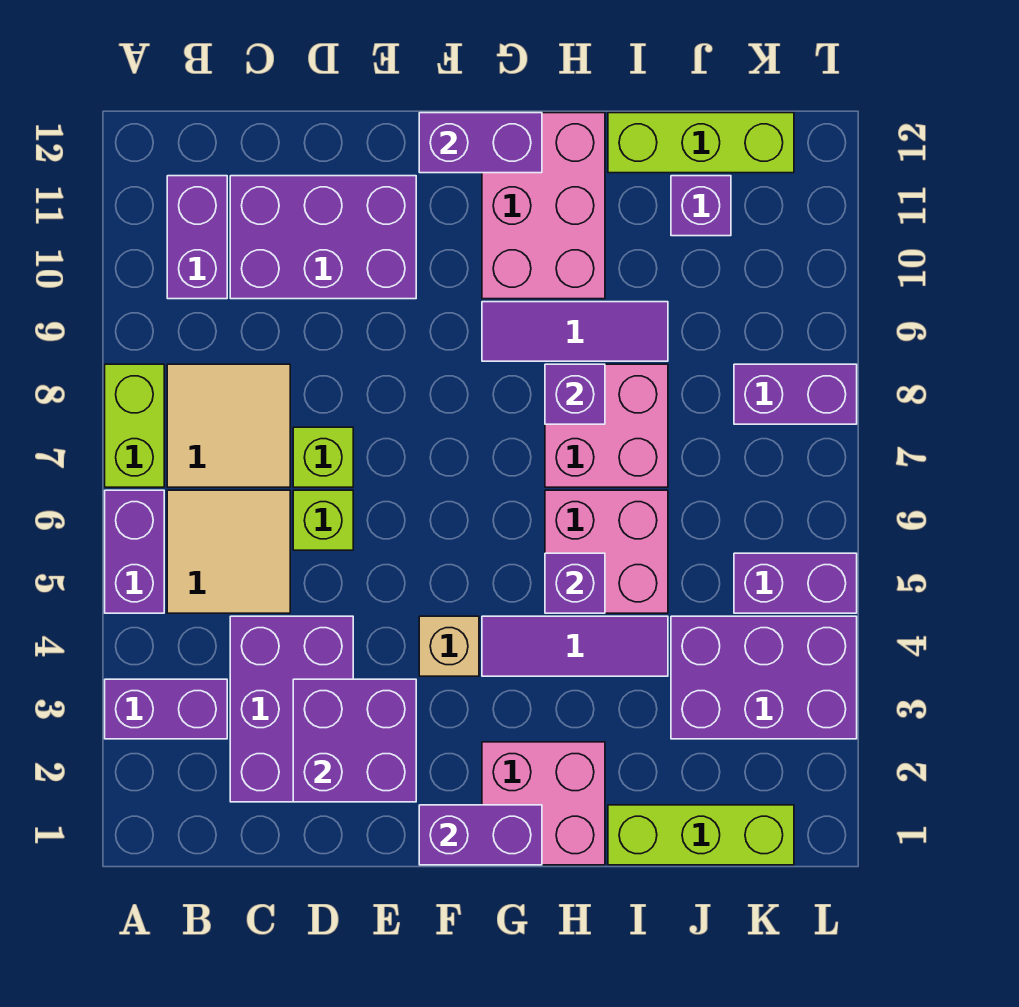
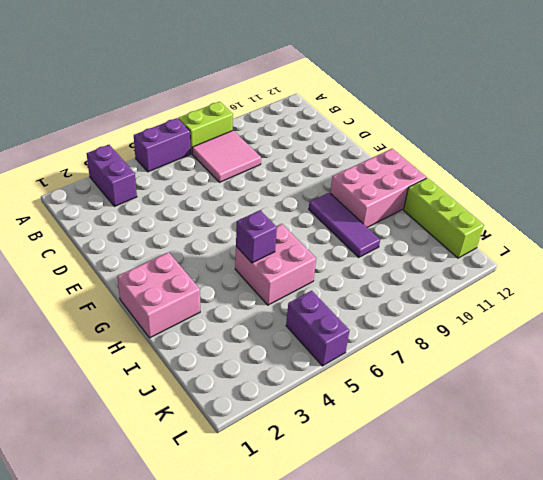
pink 2x2 tile [192,131,261,182] -> tan 2x2 tile [167,364,290,487]
none -> tan 2x2 tile [167,490,290,613]
none -> purple 1x2 brick [167,176,227,299]
none -> purple 2x3 brick [230,616,353,802]

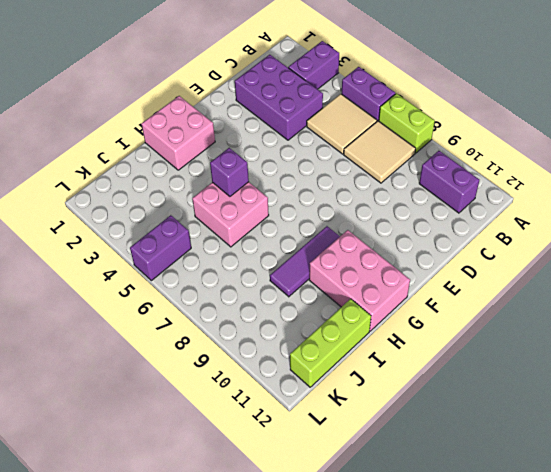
none -> purple 2x3 brick [230,176,416,299]
none -> lime 1x1 brick [293,490,353,550]
none -> lime 1x1 brick [293,427,353,487]

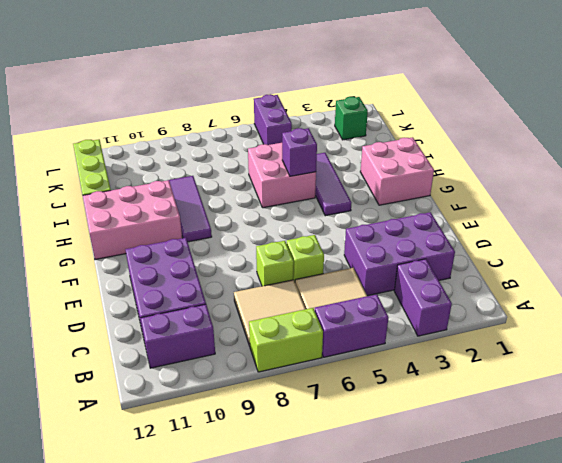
green 1x1 brick [335,97,368,140] -> none
none -> tan 1x1 brick [419,616,479,676]
none -> pink 2x2 brick [545,364,668,487]
none -> lime 1x3 brick [608,805,794,865]

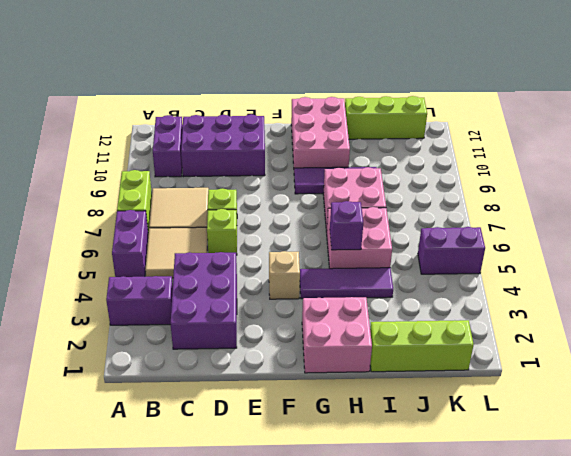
none -> purple 2x3 brick [671,616,857,739]
none -> purple 1x1 brick [671,176,731,236]
none -> purple 1x2 brick [734,364,857,424]

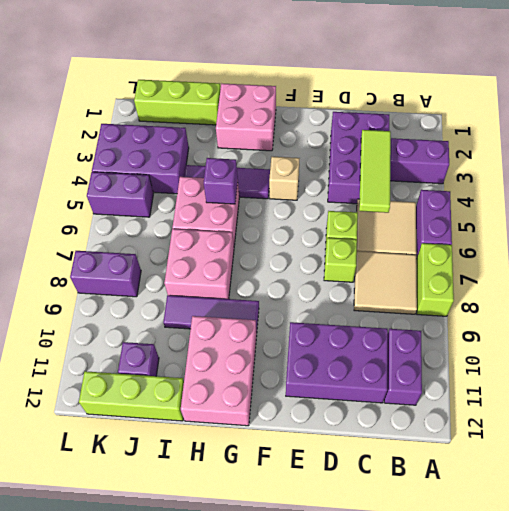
lime 1x3 tile [359,130,391,213] -> none
none -> purple 2x2 brick [293,679,416,802]
none -> purple 1x2 brick [419,805,542,865]
none -> purple 1x2 brick [419,113,542,173]

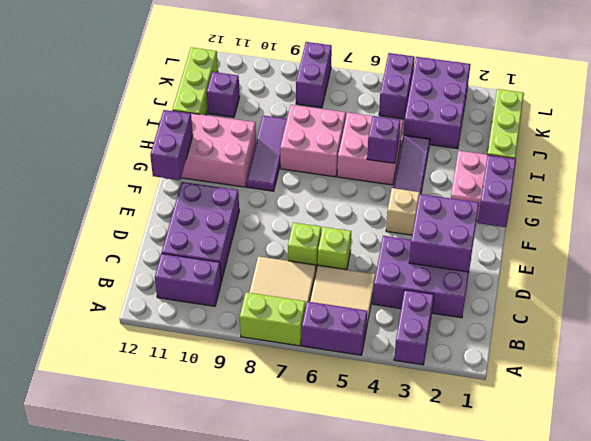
none -> purple 1x1 brick [545,364,605,424]

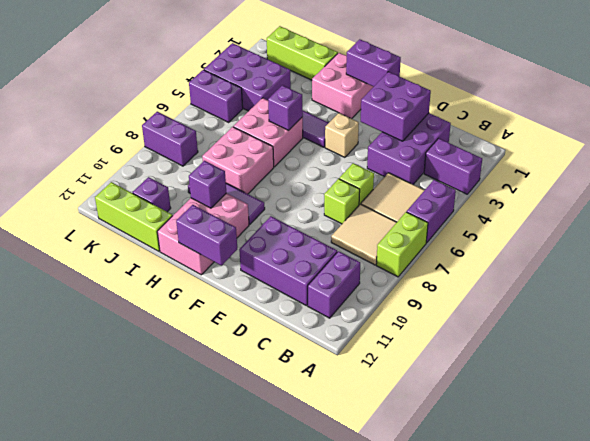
purple 1x1 brick [189,161,226,208] -> purple 1x1 brick moved to [545,364,605,424]

